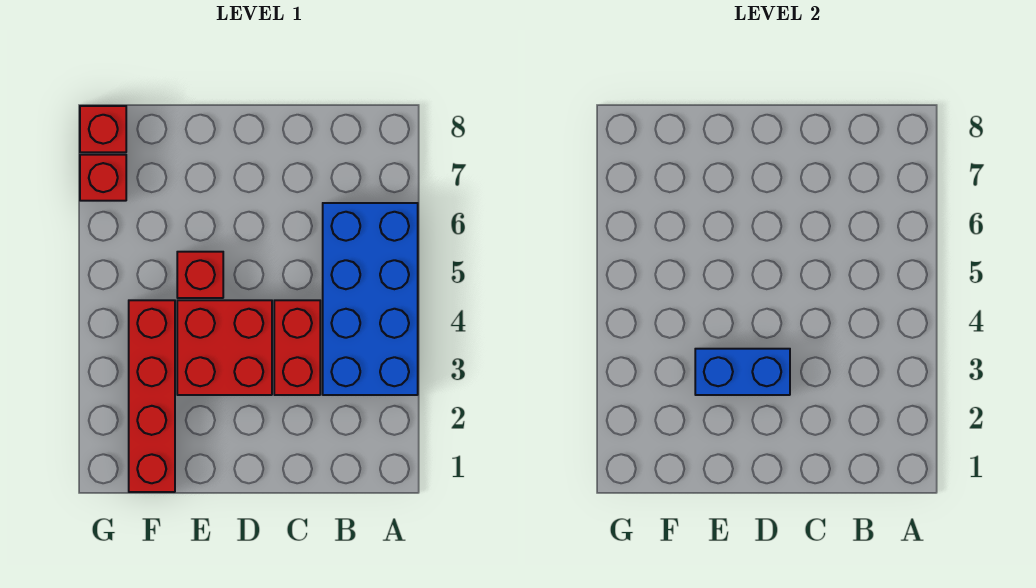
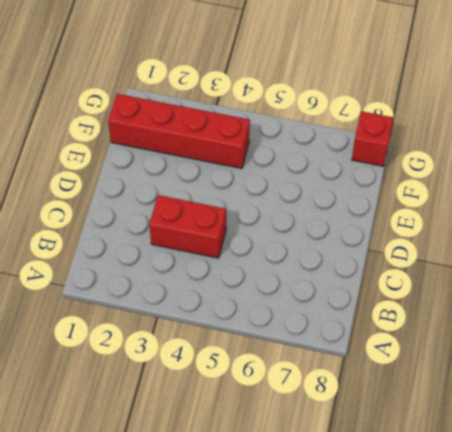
none -> blue 2x4 brick [323,203,418,395]
none -> red 2x2 brick [177,300,272,395]

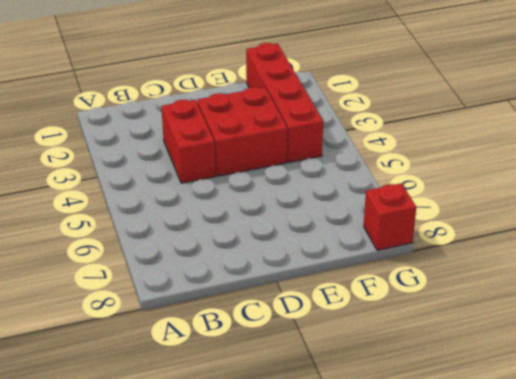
none -> blue 2x4 brick [323,203,418,395]
none -> red 1x1 brick [177,252,223,298]

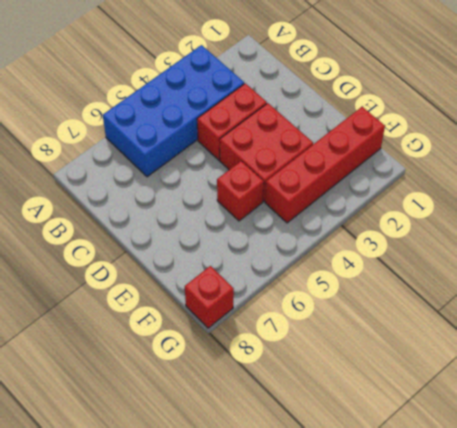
none -> red 1x1 brick [80,155,126,201]
none -> blue 1x2 brick [695,349,790,395]

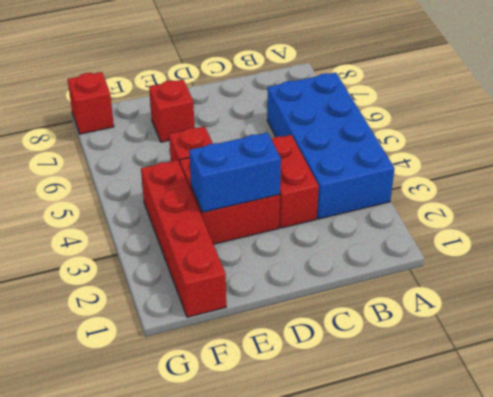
red 1x1 brick [149,80,195,142] -> red 1x1 brick moved to [80,155,126,201]

